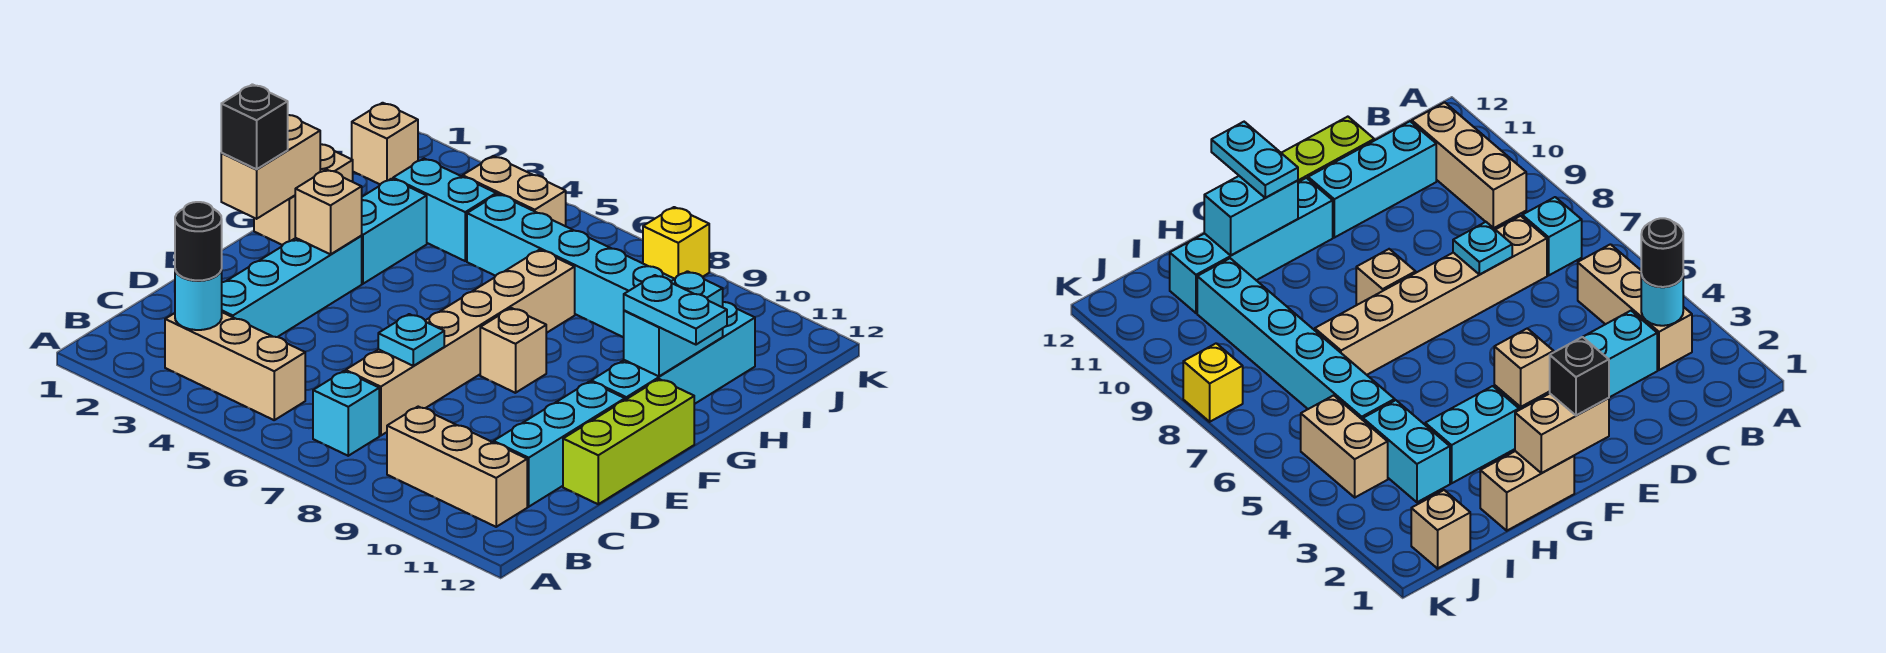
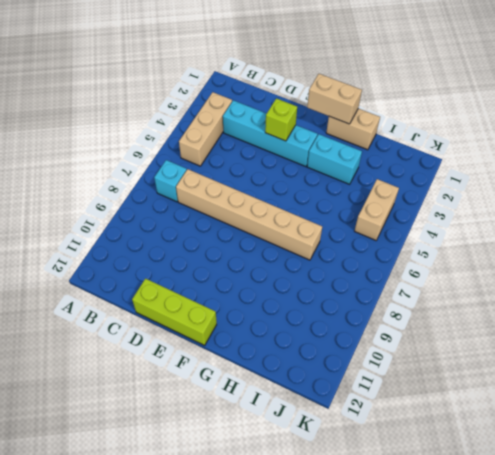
lime 1x1 brick [265,98,297,141] -> none
none -> tan 1x3 brick [387,407,527,527]
none -> cyan 1x3 brick [494,381,625,507]
none -> tan 1x1 brick [480,308,546,393]

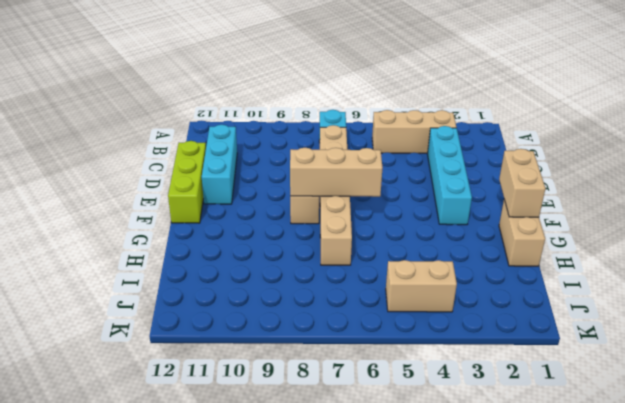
tan 1x3 brick [290,148,382,197] -> tan 1x3 brick moved to [387,407,527,527]
none -> cyan 1x4 brick [591,302,755,404]
none -> cyan 1x2 brick [361,179,427,284]
none -> cyan 1x2 brick [393,159,496,261]

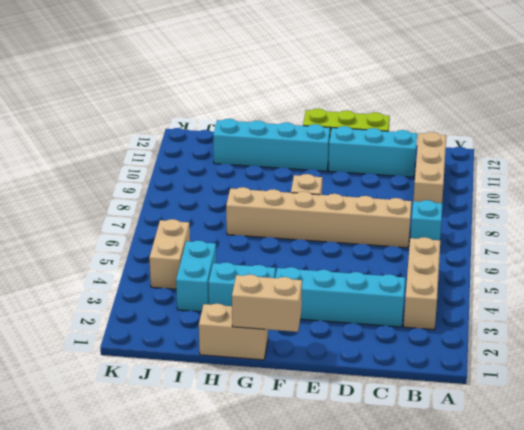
none -> cyan 1x6 brick [467,194,674,337]
none -> tan 1x1 brick [352,103,418,184]
none -> yellow 1x1 brick [643,207,709,279]

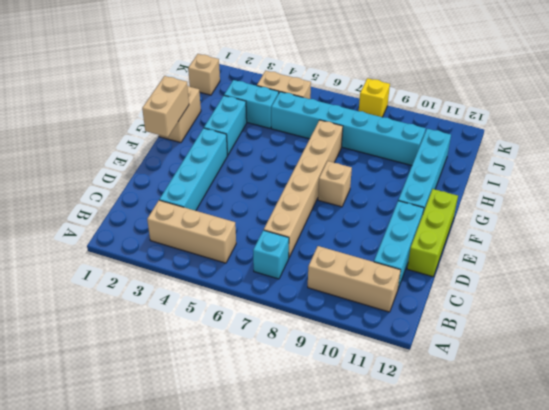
none -> cyan 1x1 round brick [175,270,222,330]
none -> cyan 1x1 plate [378,314,444,366]
none -> tan 1x1 brick [295,170,362,254]

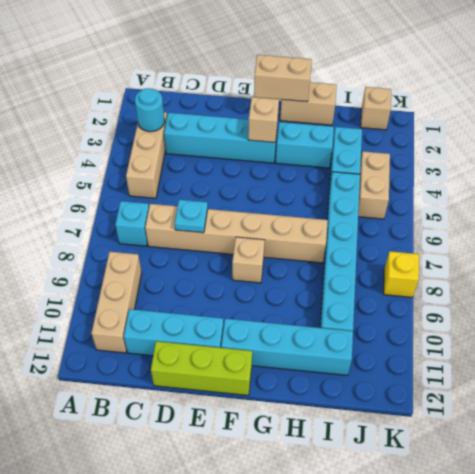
none -> cyan 1x2 brick [624,271,723,376]
none -> black 1x1 round brick [175,202,222,280]
none -> black 1x1 brick [221,84,288,169]

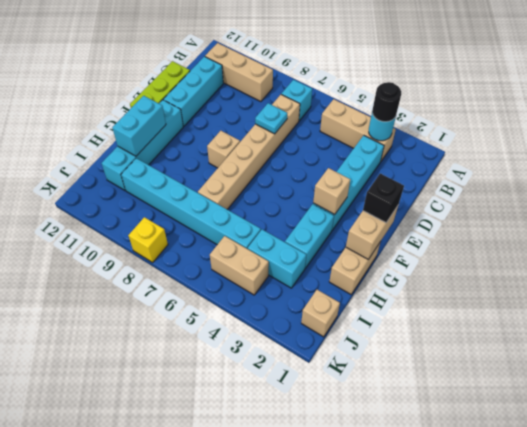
none -> cyan 1x2 plate [624,275,727,345]

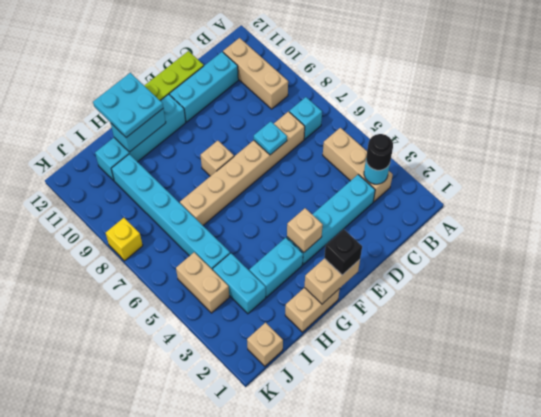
cyan 2x2 plate [93,73,163,138] -> cyan 1x2 plate [624,275,727,345]

